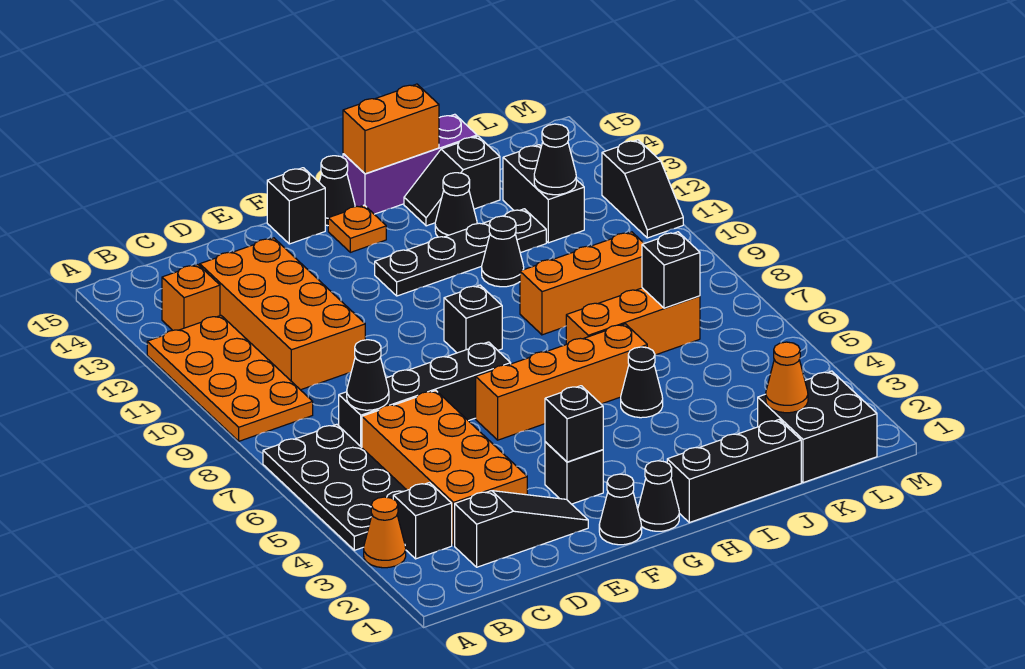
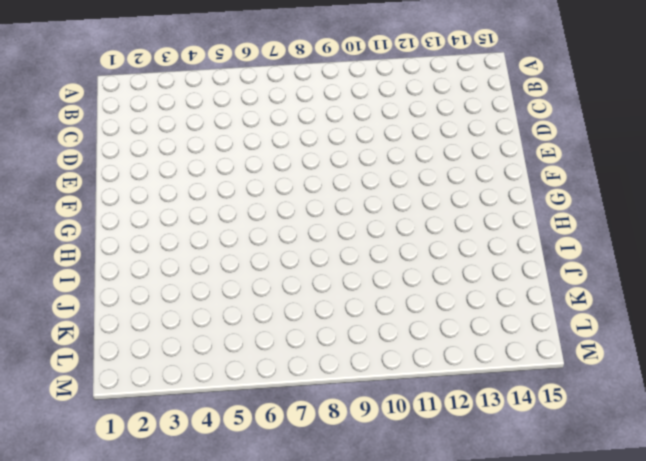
none -> orange 1x1 cone [364,497,406,568]
none -> black 2x4 plate [263,424,407,550]
none -> orange 2x4 plate [147,315,313,441]
none -> black 1x1 brick [393,483,452,559]

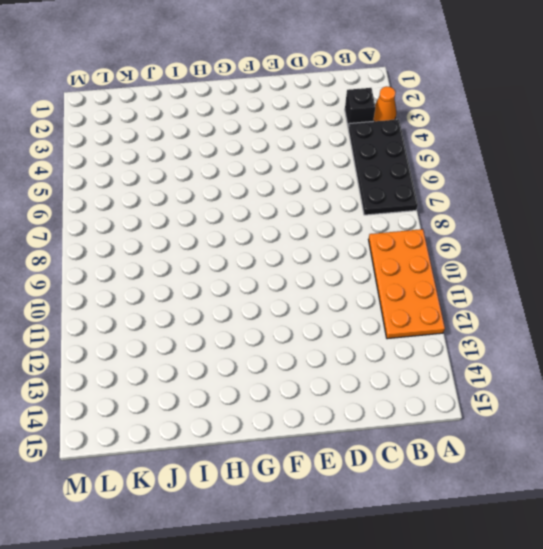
none -> orange 1x1 brick [162,265,220,330]
none -> black 1x3 slope [455,491,588,567]
none -> orange 2x4 brick [362,391,527,546]
none -> black 1x4 brick [339,342,511,447]

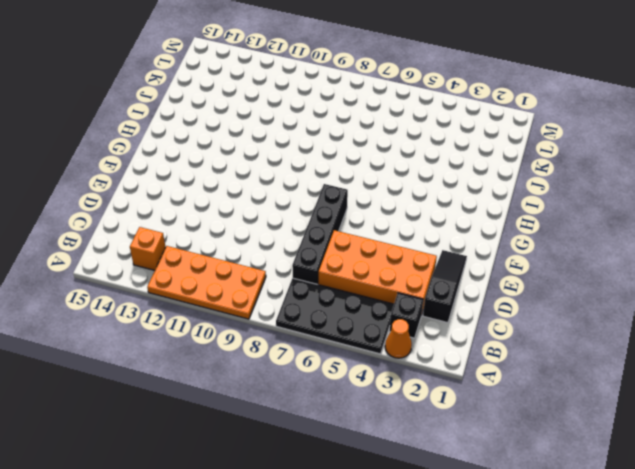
none -> orange 2x4 brick [200,238,365,390]
none -> black 1x1 cone [599,474,642,545]
none -> black 1x1 brick [545,442,603,504]
none -> orange 1x4 brick [476,324,647,440]

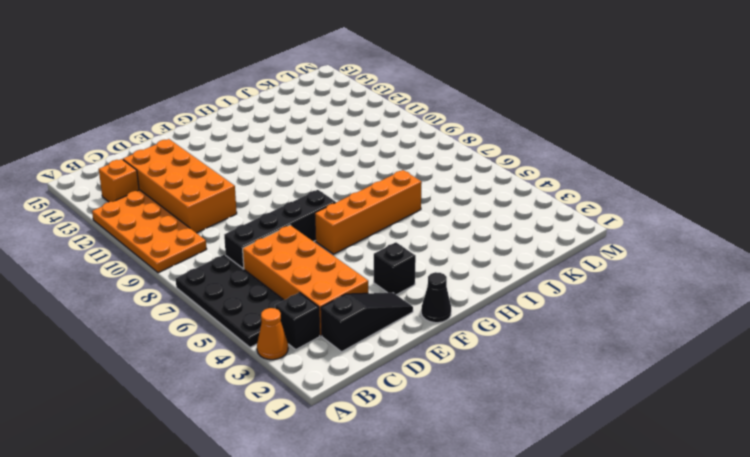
none -> black 1x1 brick [267,168,325,244]
none -> black 1x1 cone [638,461,679,531]
none -> black 1x1 brick [444,285,502,353]
none -> black 1x4 plate [375,209,546,296]

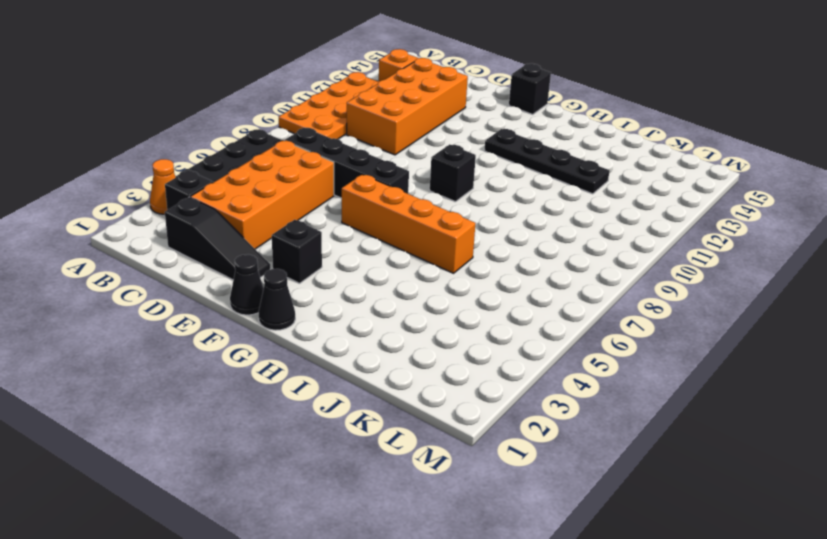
none -> orange 1x1 plate [328,205,386,252]
none -> black 1x1 cone [319,156,355,226]
none -> black 1x3 brick [667,420,801,523]
none -> purple 1x3 brick [343,114,477,214]

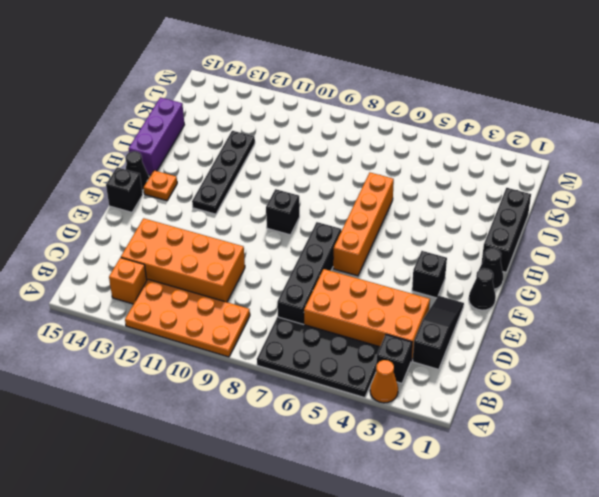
none -> black 1x1 cone [621,347,663,418]
none -> orange 1x3 brick [566,288,700,355]
none -> orange 1x3 brick [520,232,644,335]
none -> black 1x1 cone [482,216,524,287]

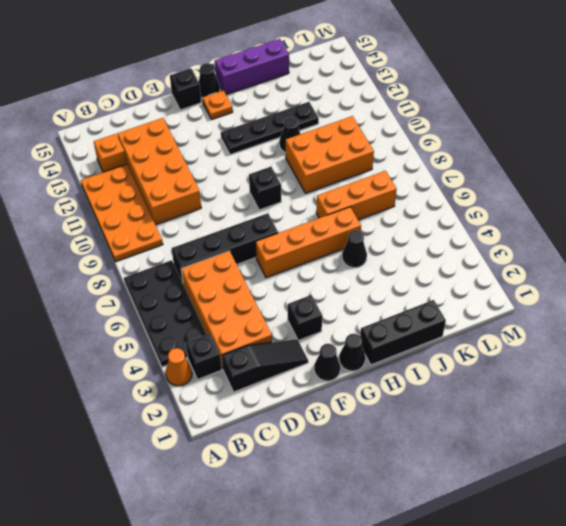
orange 2x3 brick [286,116,374,193] -> orange 1x3 brick [520,232,644,335]
none -> black 1x1 cone [435,173,477,237]
none -> black 1x2 slope [404,136,500,226]
none -> black 2x2 brick [758,371,877,483]
none -> black 1x2 brick [503,145,584,243]

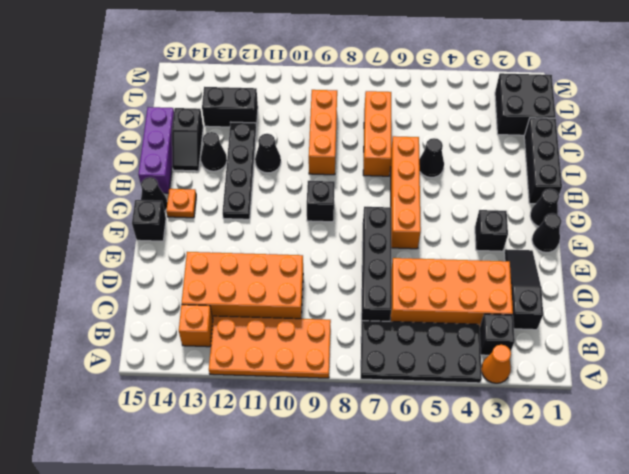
none -> black 1x2 slope [602,140,683,238]
none -> black 1x1 cone [347,340,389,410]
none -> black 1x1 brick [545,386,603,462]
none -> orange 1x2 brick [343,84,439,174]

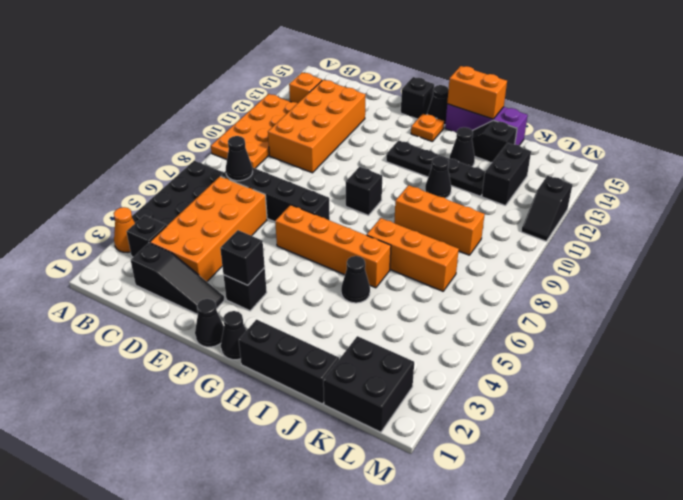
none -> orange 1x1 cone [766,342,808,413]
none -> black 1x1 brick [642,232,700,308]
none -> black 1x1 cone [534,124,576,195]

